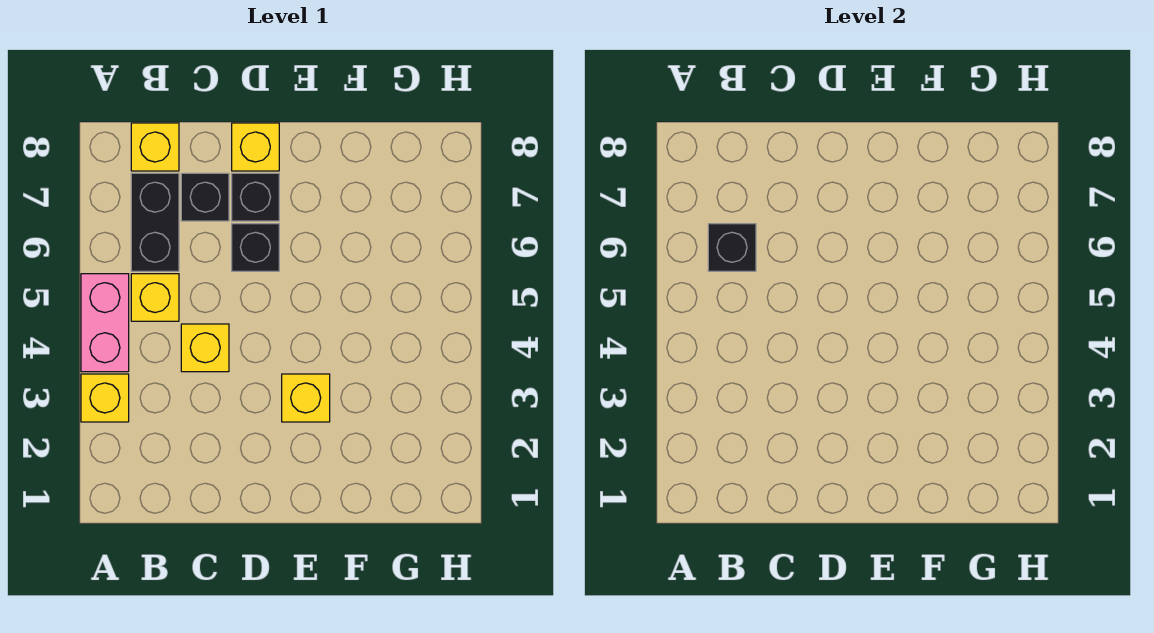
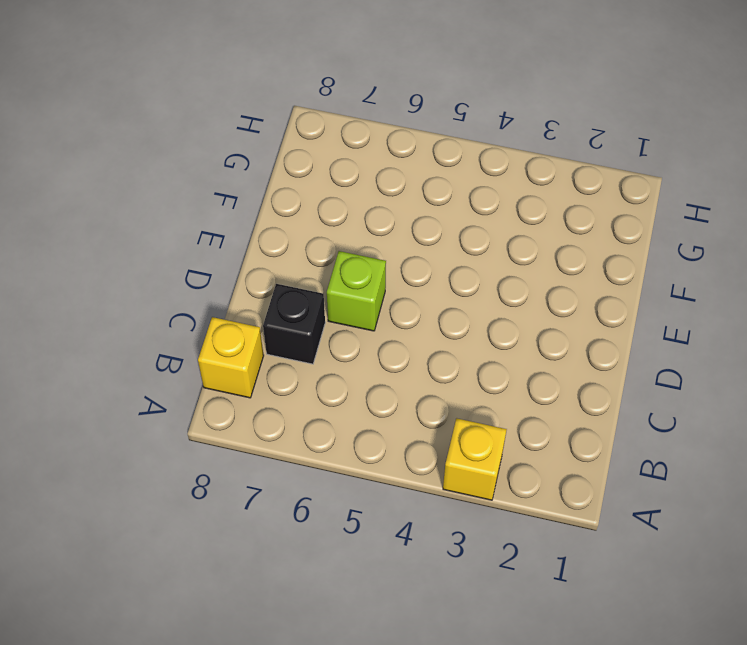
lime 1x1 brick [327,251,386,331] -> black 1x1 brick [232,224,279,271]
none -> pink 1x2 brick [81,274,129,372]
none -> yellow 1x1 brick [131,274,179,321]
none -> black 1x2 brick [131,173,179,271]

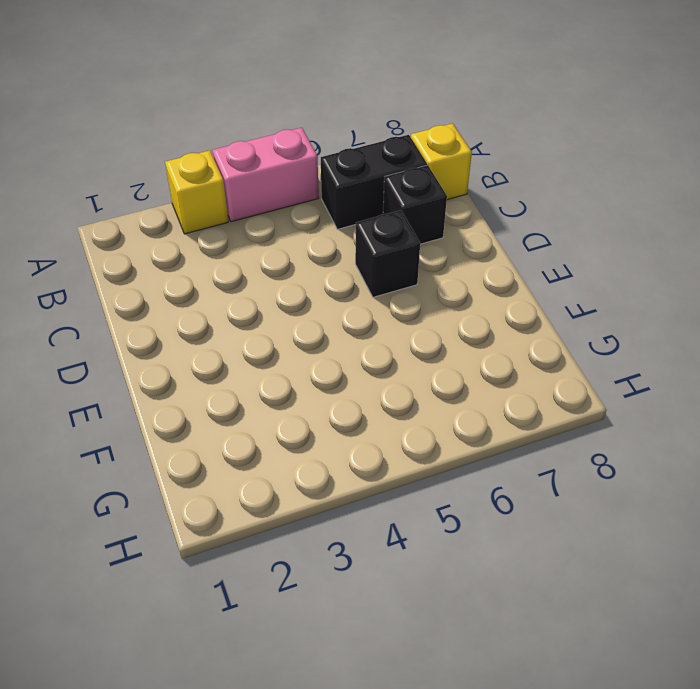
none -> yellow 1x1 brick [131,274,179,321]
none -> yellow 1x1 brick [181,324,229,372]
none -> black 1x1 brick [232,173,279,221]

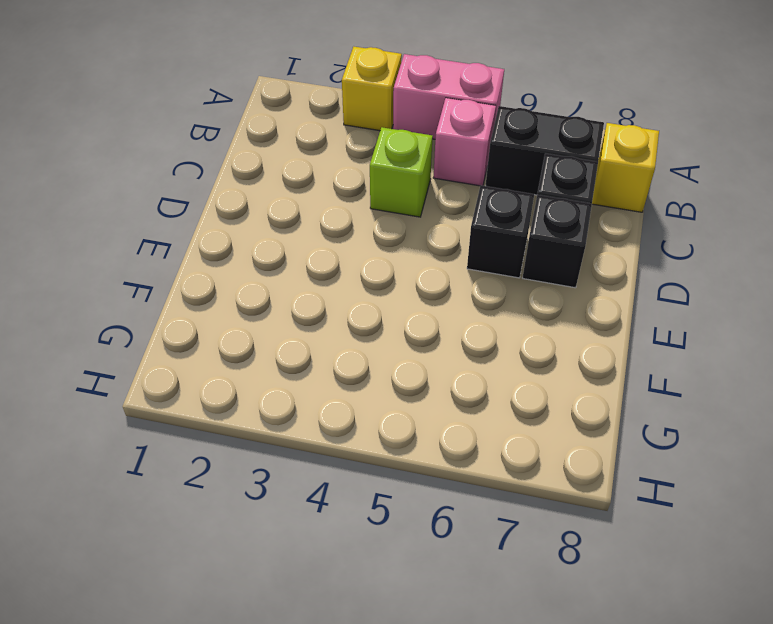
pink 1x1 brick [433,98,496,186] -> yellow 1x1 brick [131,274,179,321]
lime 1x1 brick [370,127,433,217] -> yellow 1x1 brick [181,324,229,372]
none -> yellow 1x1 brick [232,123,279,171]
none -> yellow 1x1 brick [282,374,330,422]
none -> black 1x1 brick [708,224,756,271]

